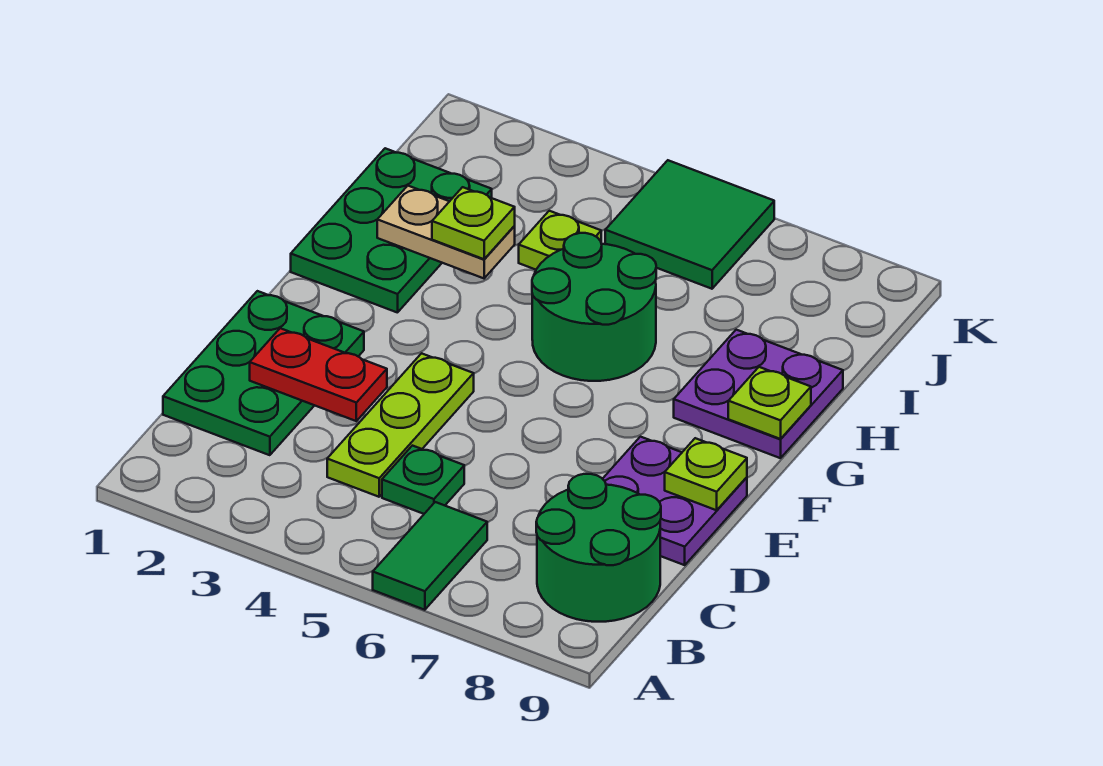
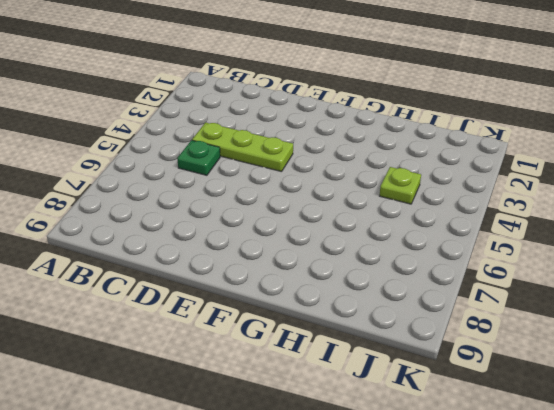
none -> green 1x2 tile [373,502,487,610]
none -> green 2x2 round brick [536,474,661,622]
none -> green 2x3 plate [163,291,364,455]

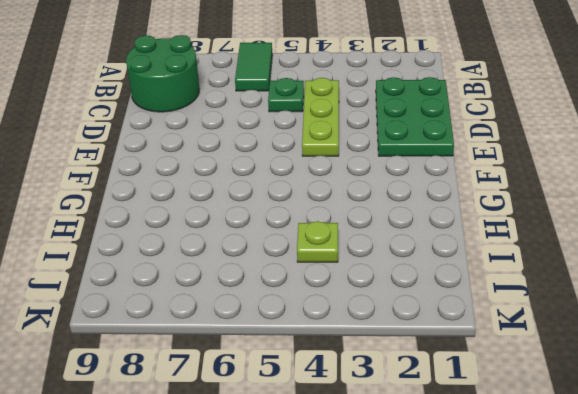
none -> purple 2x2 plate [603,437,747,565]
none -> green 2x3 plate [291,148,492,313]
none -> green 2x2 round brick [532,233,656,381]

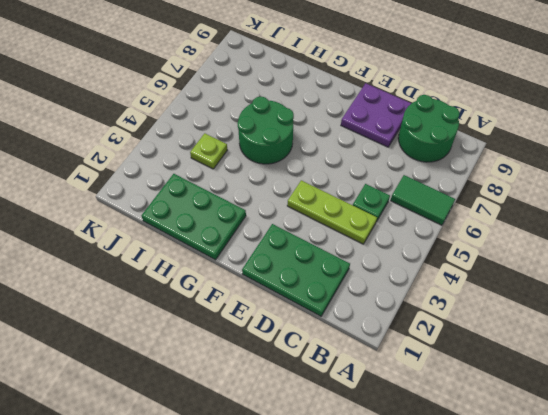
none -> purple 2x2 plate [674,330,843,458]
none -> green 2x2 tile [605,160,774,289]
none -> red 1x2 plate [250,328,387,421]

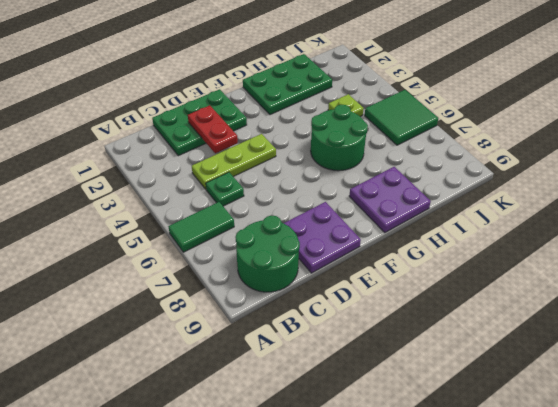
none -> lime 1x1 plate [665,438,747,510]
none -> lime 1x1 plate [728,367,811,439]
none -> tan 1x2 plate [377,186,515,278]

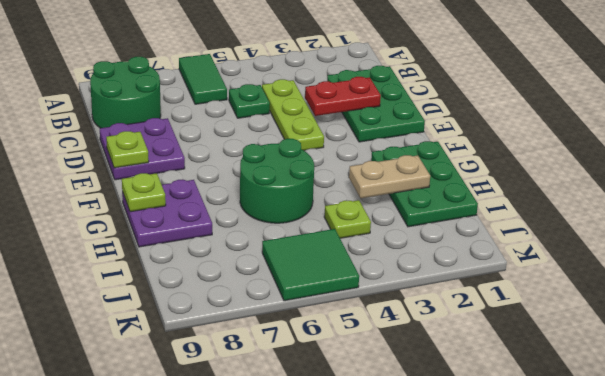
none -> lime 1x1 plate [432,187,515,259]

